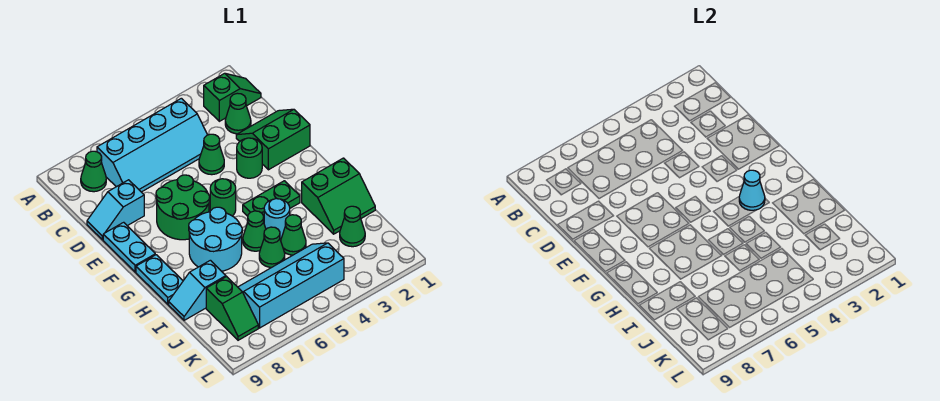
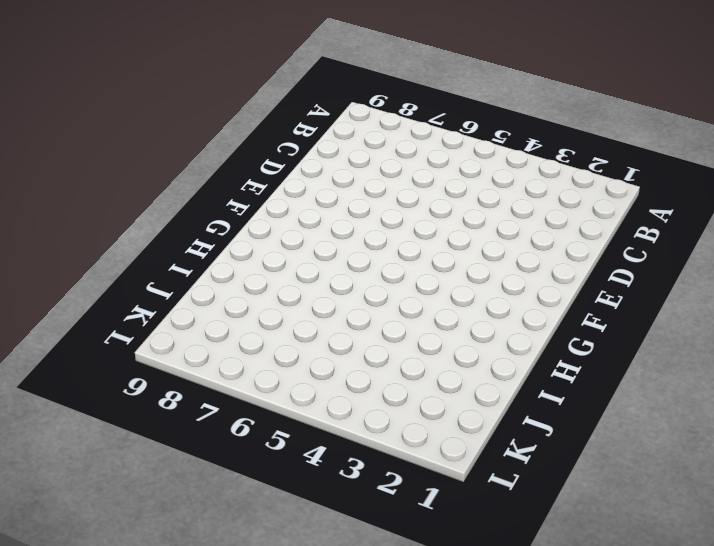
none -> green 1x2 slope [204,73,261,121]
none -> cyan 2x4 slope [97,98,207,192]
none -> green 1x1 cone [81,151,106,192]

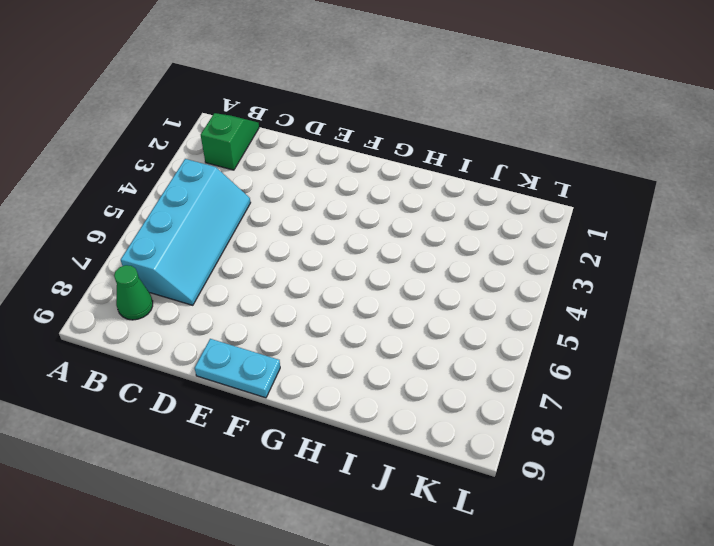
none -> green 1x1 cone [225,93,251,134]
none -> green 2x2 slope [236,109,310,170]
none -> green 1x1 cone [199,134,224,175]

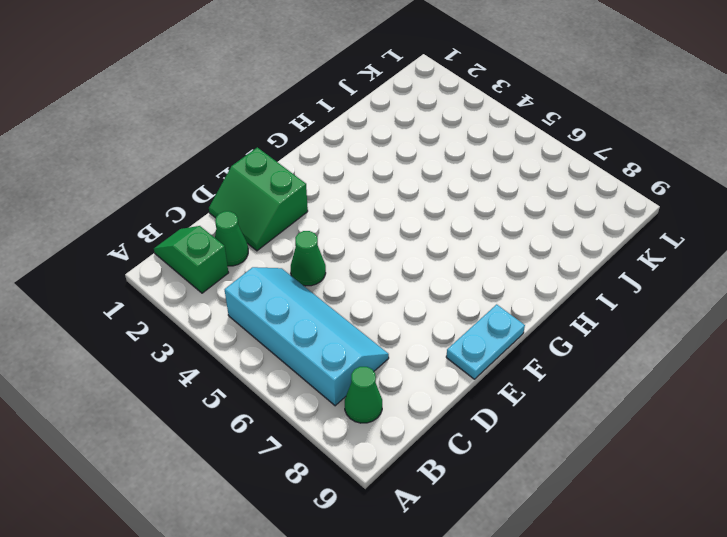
none -> cyan 1x2 slope [87,180,144,240]
none -> green 1x1 round brick [237,138,262,178]
none -> green 2x2 round brick [156,175,210,240]

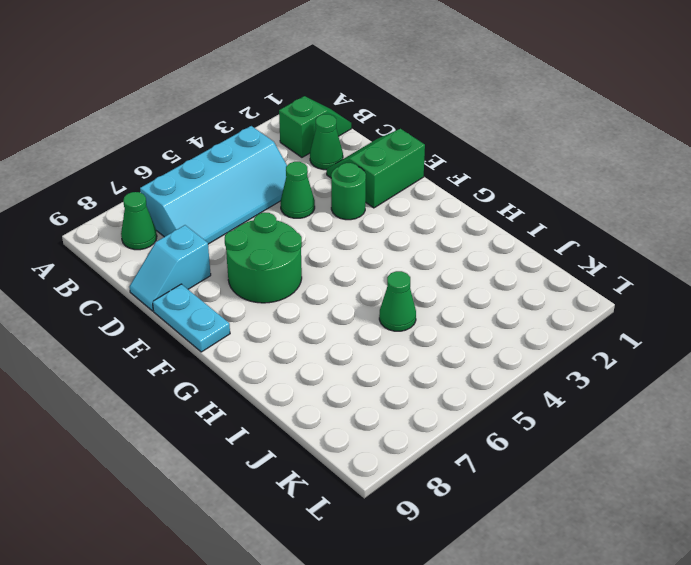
none -> green 1x1 round brick [210,179,236,216]
none -> green 1x2 plate [243,181,300,222]
none -> cyan 2x2 round brick [189,207,242,271]

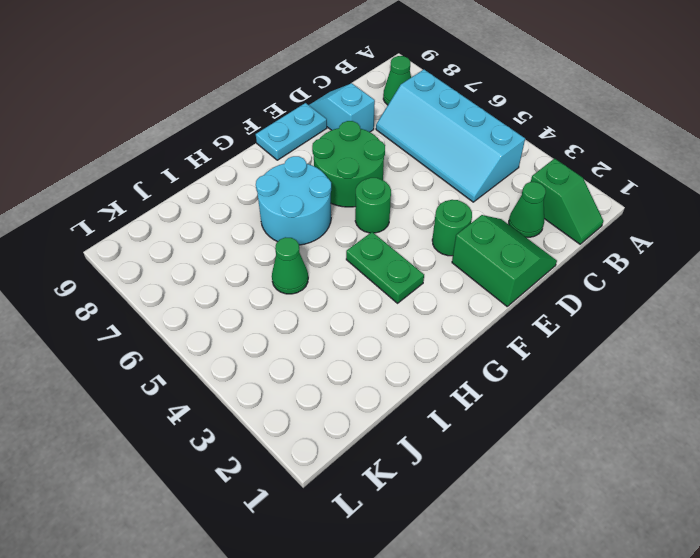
none -> green 1x1 cone [199,134,224,175]
none -> cyan 1x2 plate [136,255,183,304]
none -> green 2x2 slope [302,158,375,234]

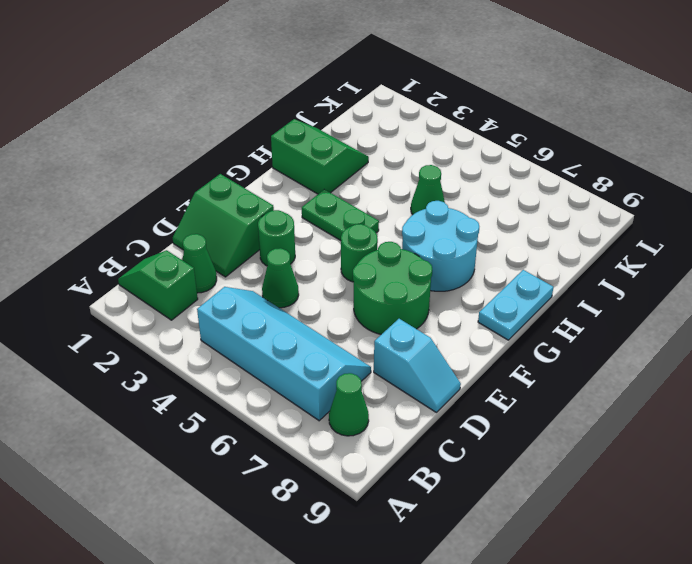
none -> cyan 1x2 plate [103,222,155,272]
none -> cyan 1x1 round brick [264,199,290,239]
none -> green 1x1 cone [243,211,266,251]

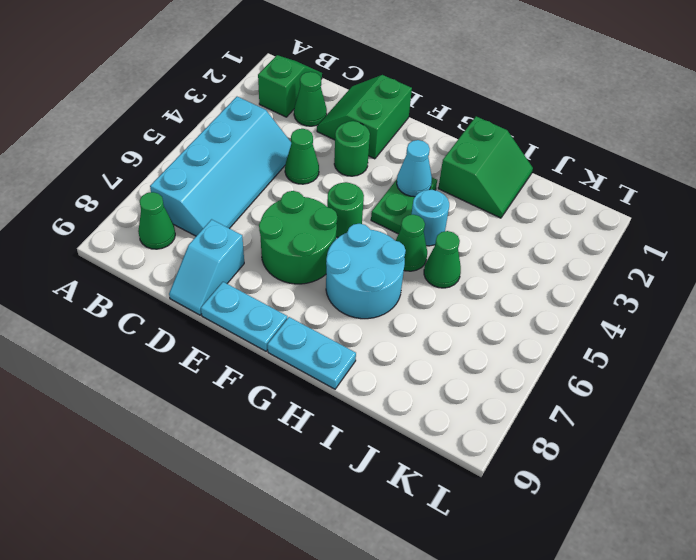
none -> green 1x1 cone [281,215,306,255]
none -> cyan 1x2 slope [169,260,226,320]
none -> green 1x1 cone [340,206,365,247]

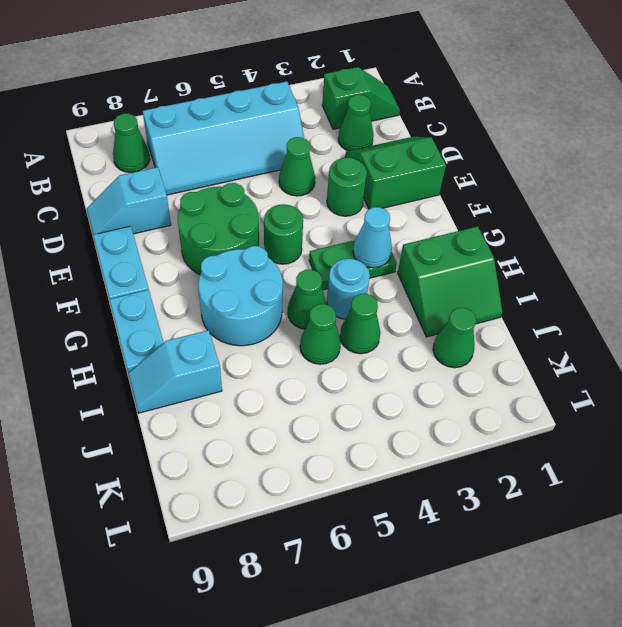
none -> cyan 2x4 slope [238,243,344,328]
none -> green 1x2 slope [206,277,258,340]

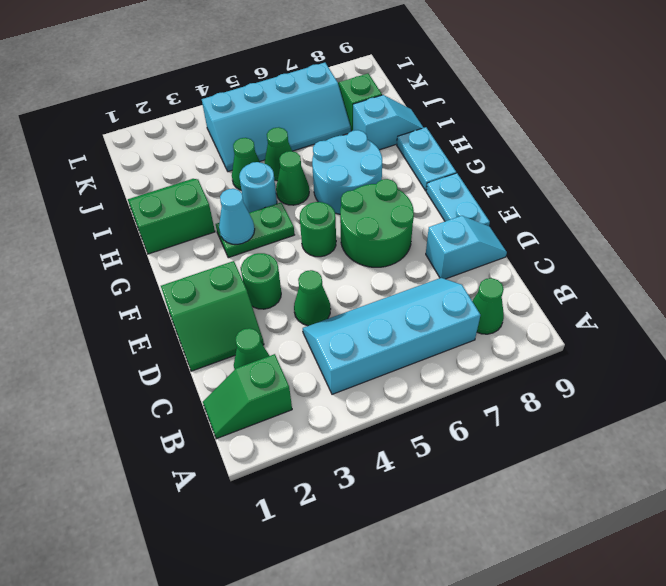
none -> green 1x1 cone [340,206,365,247]

